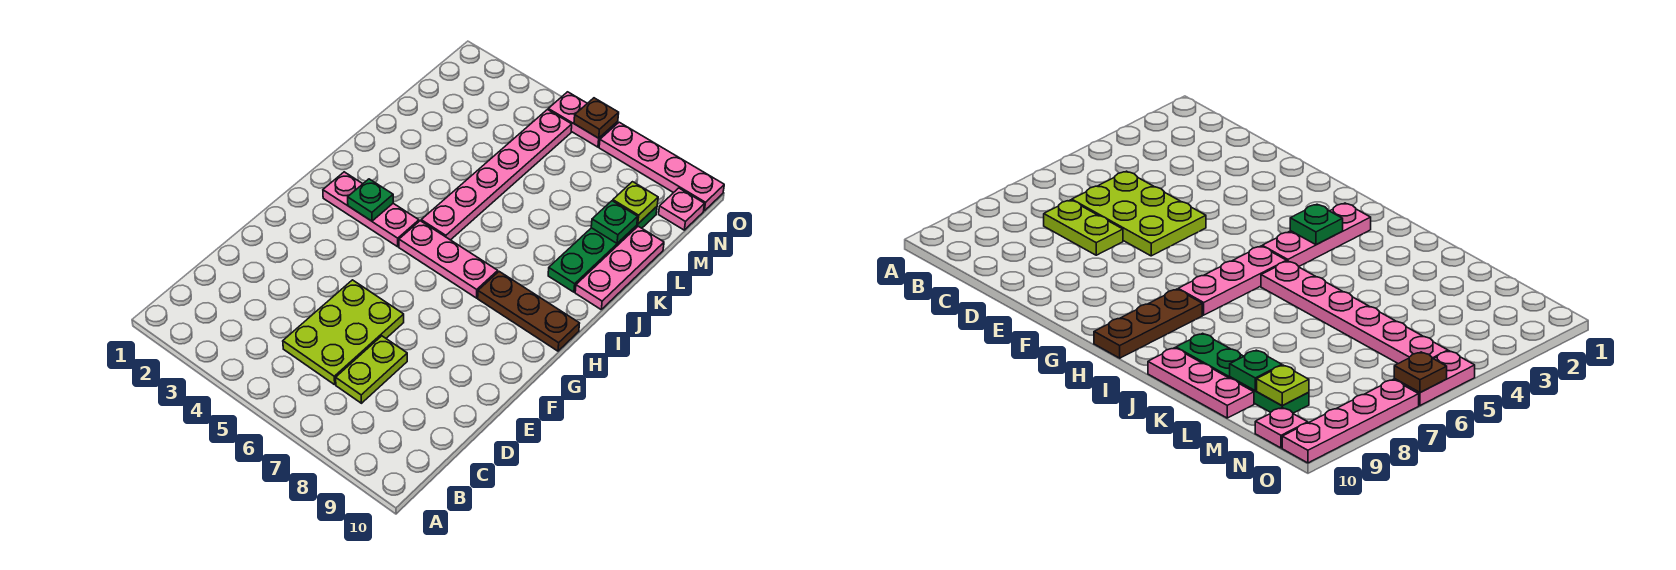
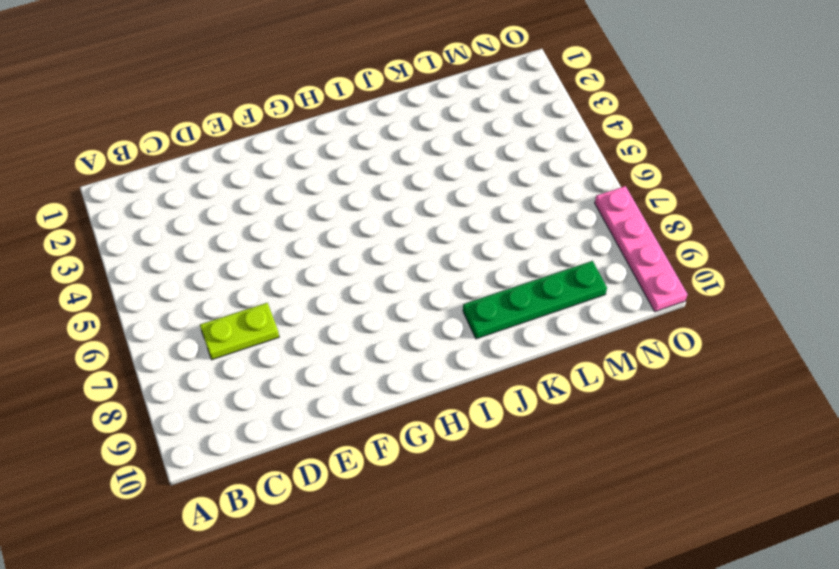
none -> lime 2x3 plate [283,280,404,385]
none -> pink 1x3 plate [323,172,419,247]
none -> pink 1x3 plate [399,221,498,298]

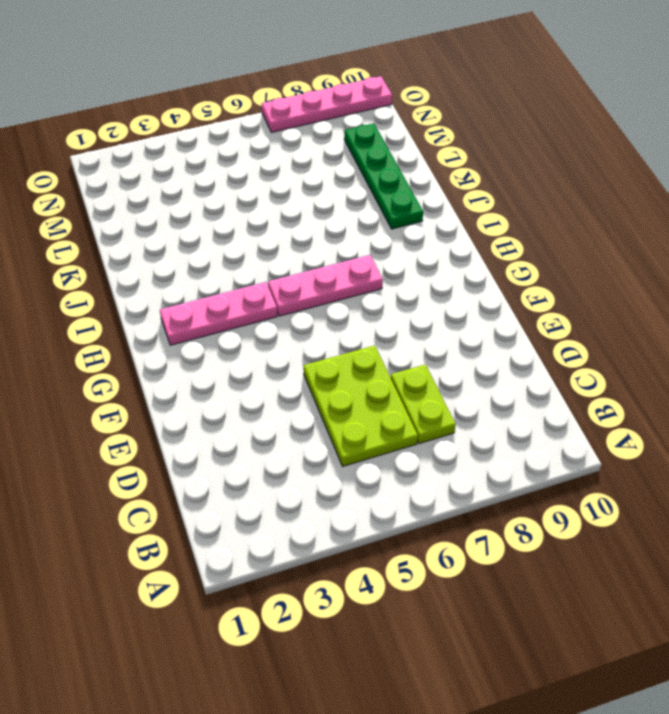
none -> brown 1x3 plate [478,272,580,351]
none -> pink 1x6 plate [421,110,572,240]
none -> pink 1x3 plate [575,226,664,309]

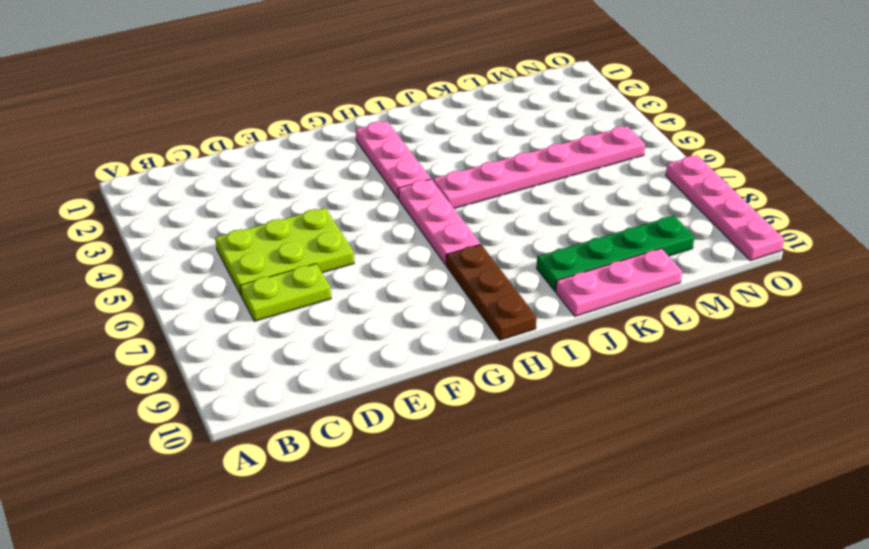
none -> pink 1x1 plate [659,188,704,230]
none -> pink 1x2 plate [548,92,618,147]
none -> green 1x1 plate [348,179,393,221]

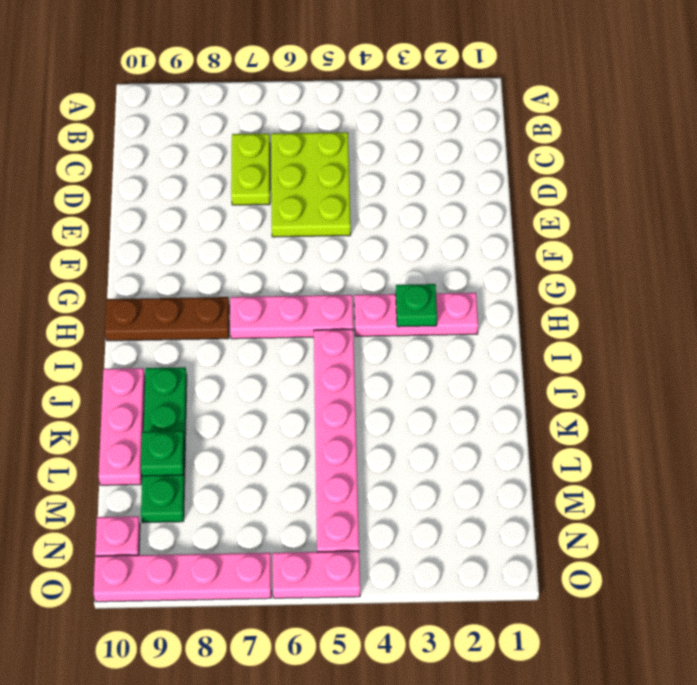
none -> lime 1x1 plate [613,182,658,224]
none -> brown 1x1 plate [574,98,619,138]

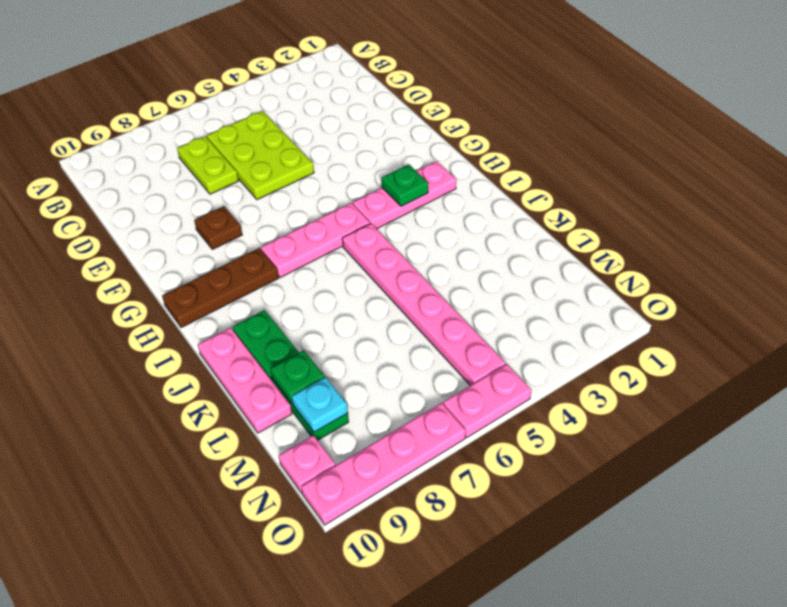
brown 1x1 plate [194,206,242,249] -> brown 1x1 plate moved to [574,98,619,138]
cyan 1x1 plate [292,377,348,432] -> lime 1x1 plate [613,182,658,224]

